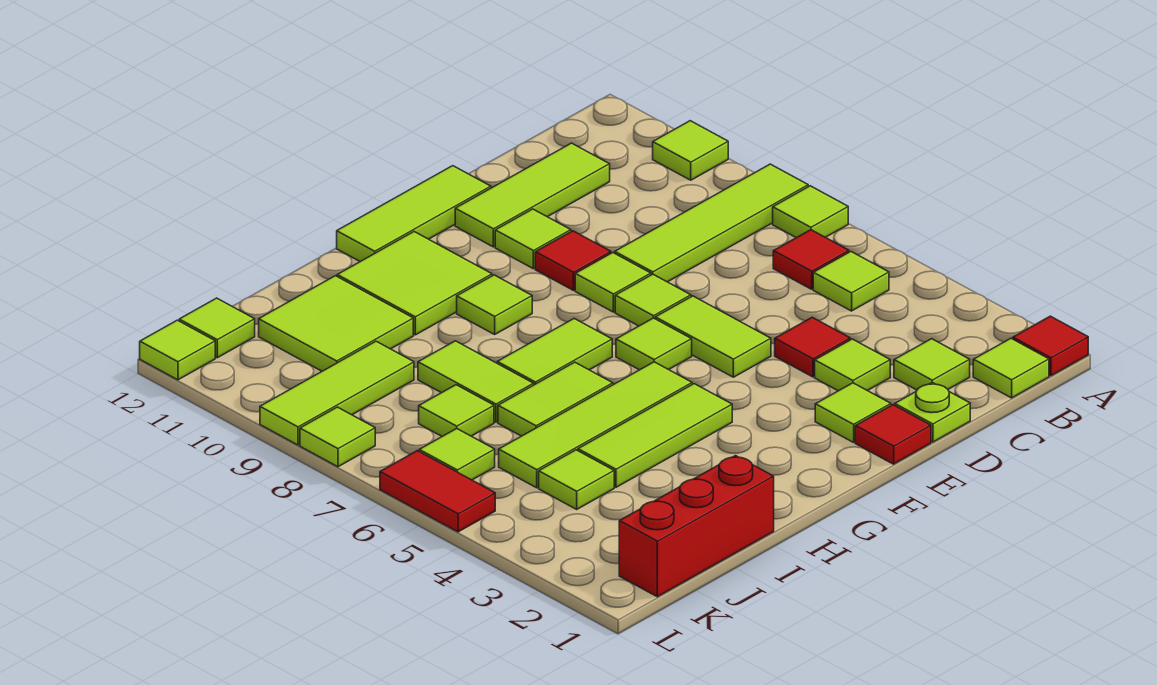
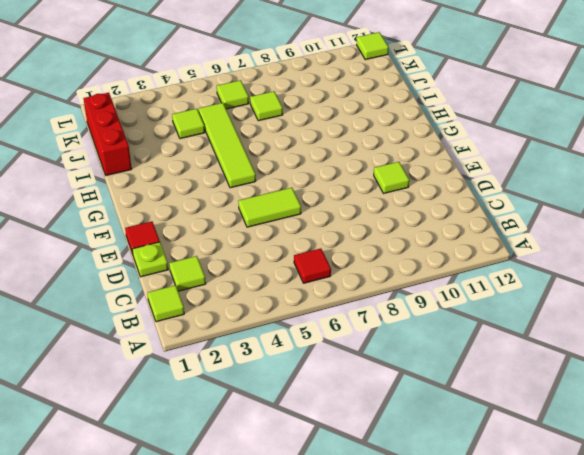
none -> red 1x1 tile [1013,316,1088,376]
none -> lime 1x1 tile [773,186,848,238]
none -> lime 1x4 tile [615,164,808,282]
none -> lime 1x1 tile [653,121,728,180]

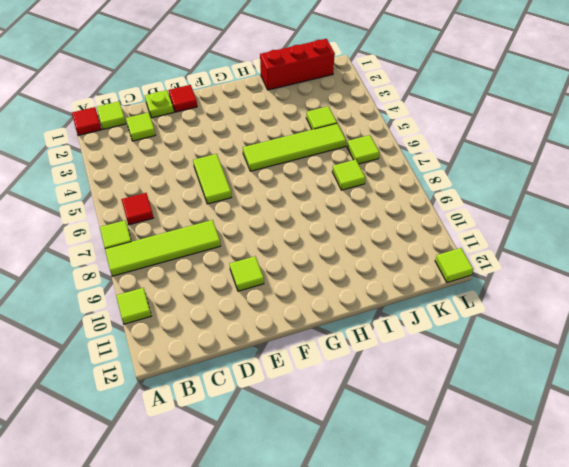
none -> lime 1x1 tile [813,252,889,311]
none -> lime 1x3 tile [455,143,610,247]
none -> lime 1x1 tile [815,339,890,391]
none -> red 1x1 tile [775,317,850,377]

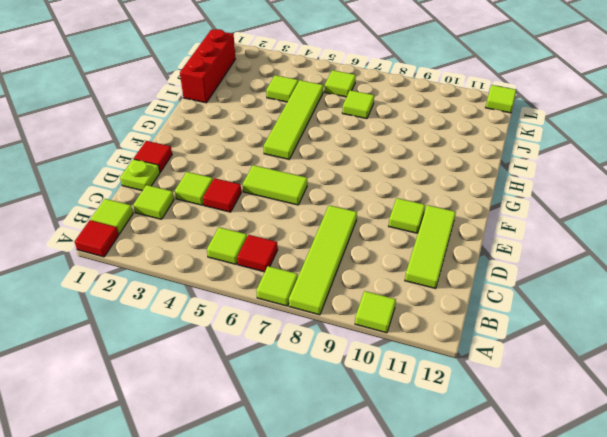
none -> lime 1x1 tile [815,383,891,442]
none -> lime 1x1 tile [615,274,691,326]
none -> lime 1x1 tile [575,253,651,312]
none -> red 1x1 tile [535,231,611,290]

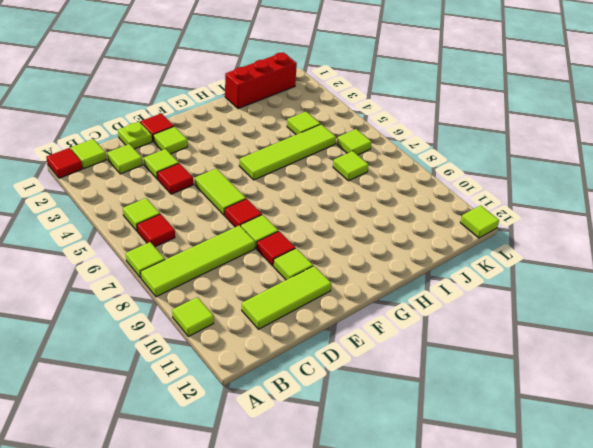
red 1x1 tile [225,199,262,227] -> lime 1x1 tile [615,274,691,326]
none -> lime 1x3 tile [337,166,491,261]
none -> lime 1x1 tile [616,318,692,370]
none -> lime 1x3 tile [578,384,732,487]
none -> lime 1x2 tile [497,319,612,385]

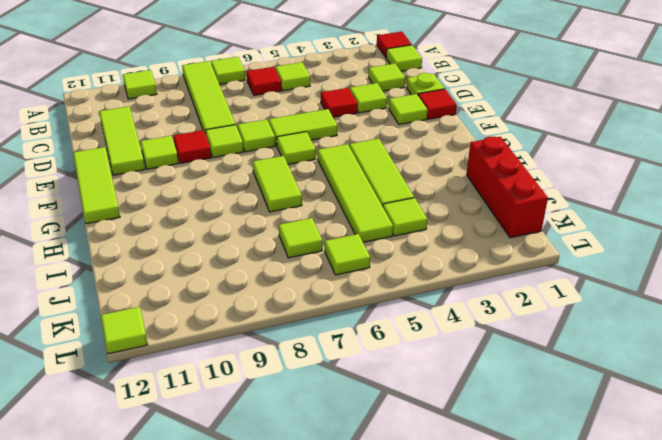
none -> lime 1x1 tile [457,275,532,334]
none -> lime 2x2 tile [337,232,492,335]
none -> lime 1x2 tile [498,362,613,436]
none -> lime 1x2 tile [418,341,534,422]

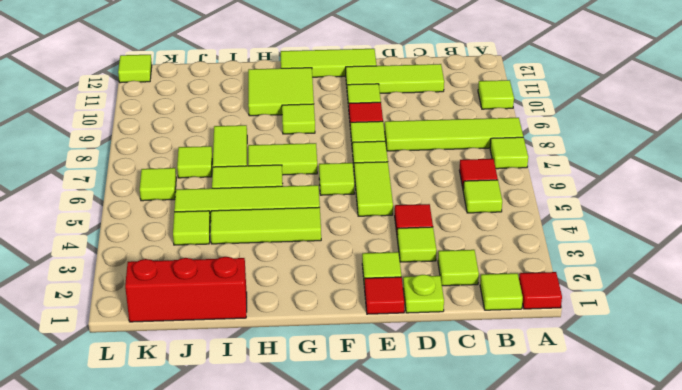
none -> lime 2x2 tile [259,276,413,371]
none -> lime 1x3 tile [260,341,414,445]
none -> lime 1x1 tile [179,298,255,358]
none -> red 1x2 tile [380,451,495,532]

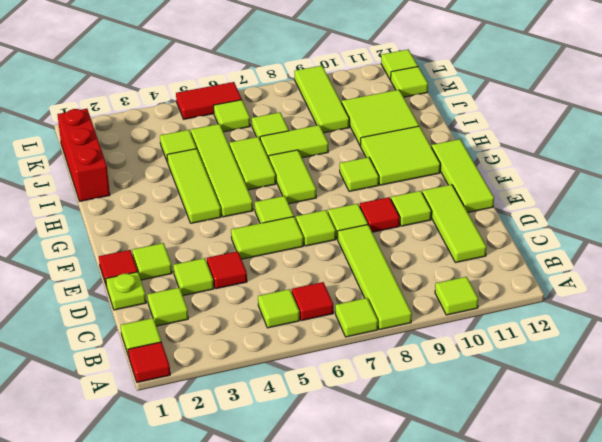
none -> lime 1x1 tile [300,407,375,467]

